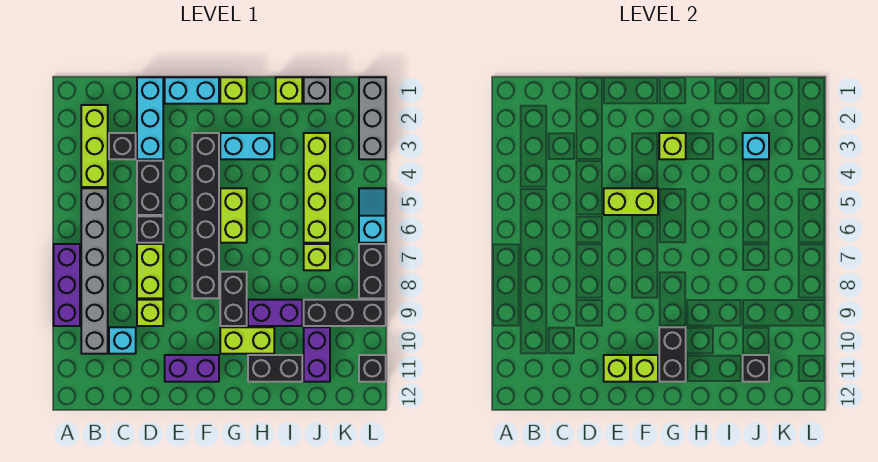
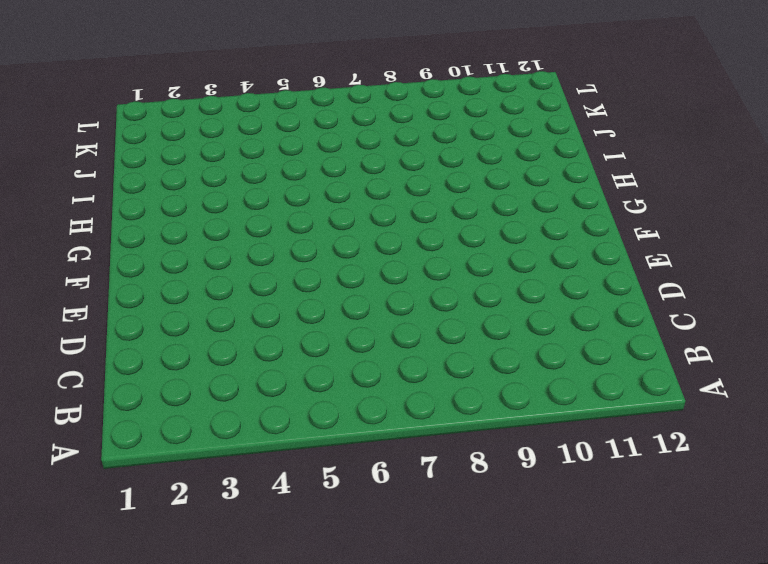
none -> purple 1x3 brick [54,244,80,326]
none -> lime 1x3 brick [81,105,108,187]
none -> grey 1x6 brick [81,188,108,354]
none -> black 1x1 brick [109,133,136,159]

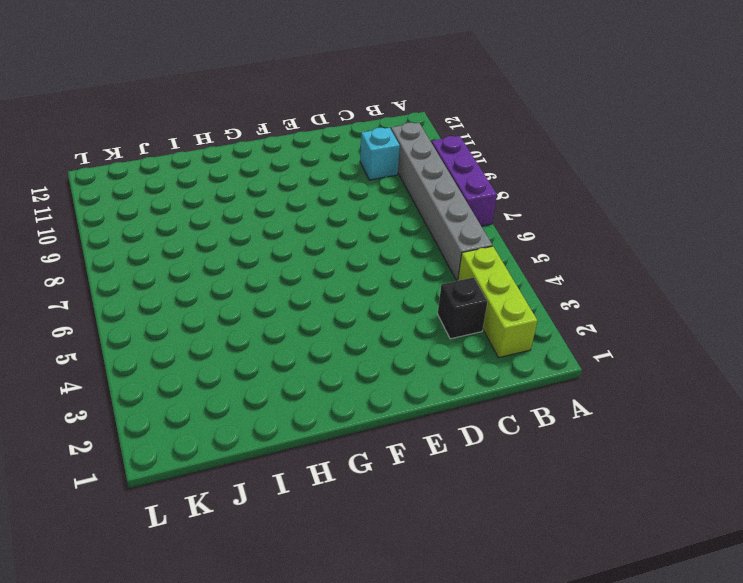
none -> cyan 1x3 brick [137,77,163,159]
none -> black 1x2 brick [137,161,163,215]
none -> black 1x1 brick [137,216,163,243]
none -> lime 1x2 brick [137,244,163,298]

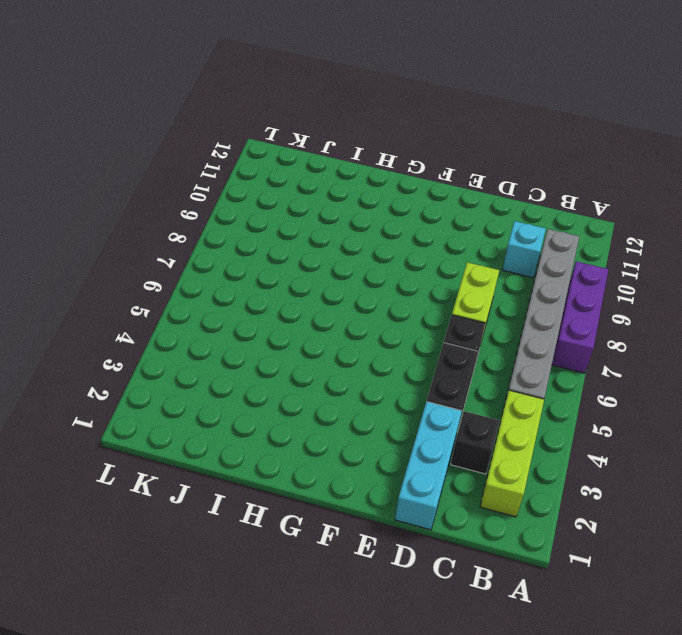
none -> lime 1x1 brick [137,300,163,326]
none -> cyan 1x2 brick [165,77,219,104]
none -> purple 1x2 brick [165,355,219,382]
none -> black 1x6 brick [192,133,219,298]

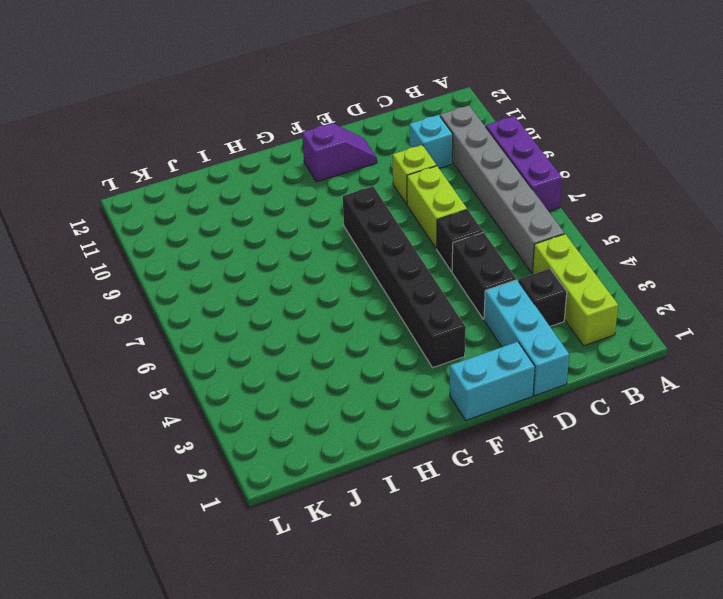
purple 1x2 slope [302,123,377,182] -> purple 1x2 brick [165,355,219,382]
none -> lime 1x1 brick [220,77,247,104]
none -> cyan 1x2 brick [220,133,274,159]
none -> lime 1x2 brick [220,188,247,243]
none -> black 1x2 brick [220,272,247,326]

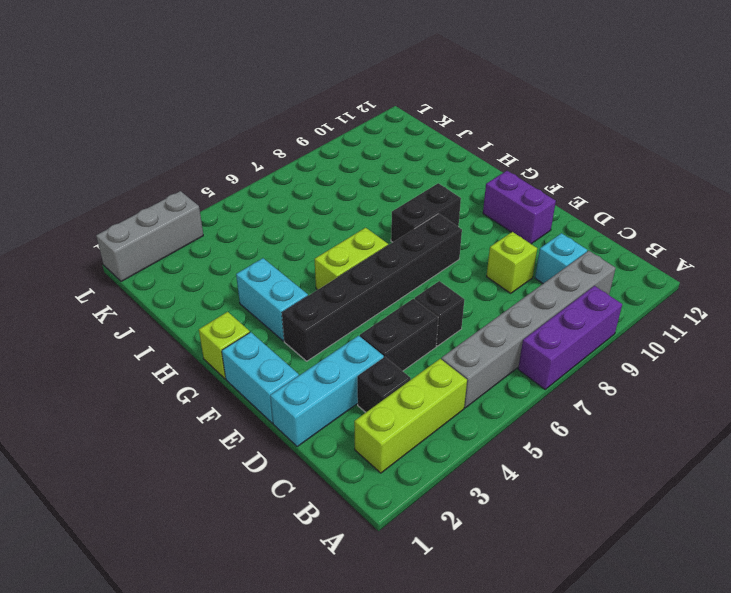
none -> lime 1x2 brick [137,244,163,298]
none -> lime 1x2 brick [220,327,274,354]
none -> purple 1x2 brick [248,300,302,326]
none -> black 1x2 brick [248,355,302,382]

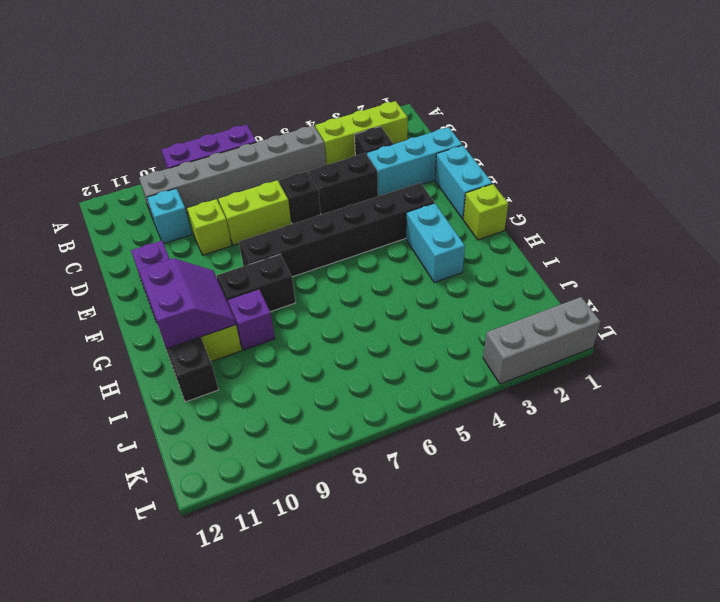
purple 2x2 slope [139,258,236,349] -> black 1x2 brick [659,327,686,382]
purple 1x1 brick [227,289,275,350] -> purple 1x2 brick [248,300,302,326]
none -> lime 1x2 brick [220,188,247,243]
none -> lime 1x1 brick [276,77,302,104]
none -> grey 1x1 brick [304,77,330,104]
none -> lime 1x4 brick [304,133,330,243]

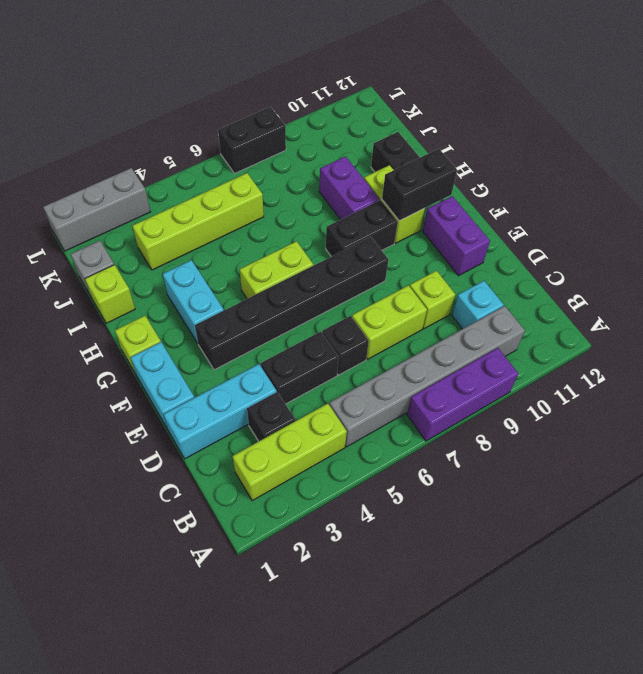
none -> lime 1x1 brick [304,244,330,270]
none -> black 1x3 brick [304,300,386,326]
none -> purple 1x2 brick [304,327,330,382]
none -> cyan 1x2 slope [359,188,386,243]

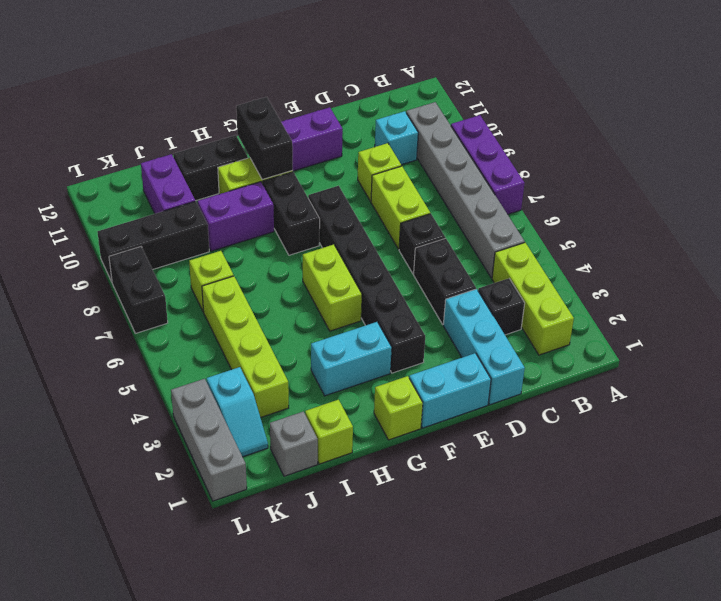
cyan 1x2 slope [207,367,268,457] -> cyan 1x2 slope moved to [359,188,386,243]
none -> black 1x1 brick [359,355,386,382]
none -> lime 1x2 brick [604,188,658,215]
none -> lime 1x1 brick [604,355,630,382]
none -> lime 1x1 brick [631,355,658,382]

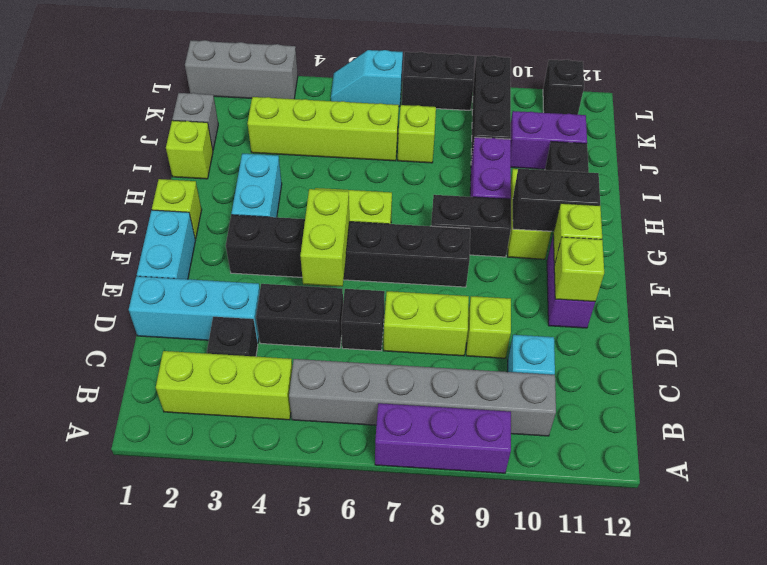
none -> lime 1x1 brick [659,133,686,159]
none -> cyan 1x1 brick [743,133,769,159]
none -> black 1x1 brick [743,355,769,382]

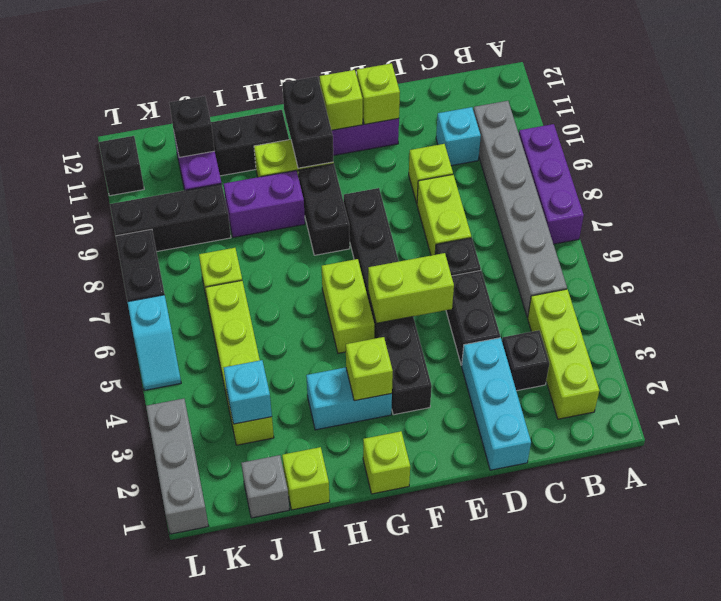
none -> cyan 1x2 brick [165,77,219,104]

